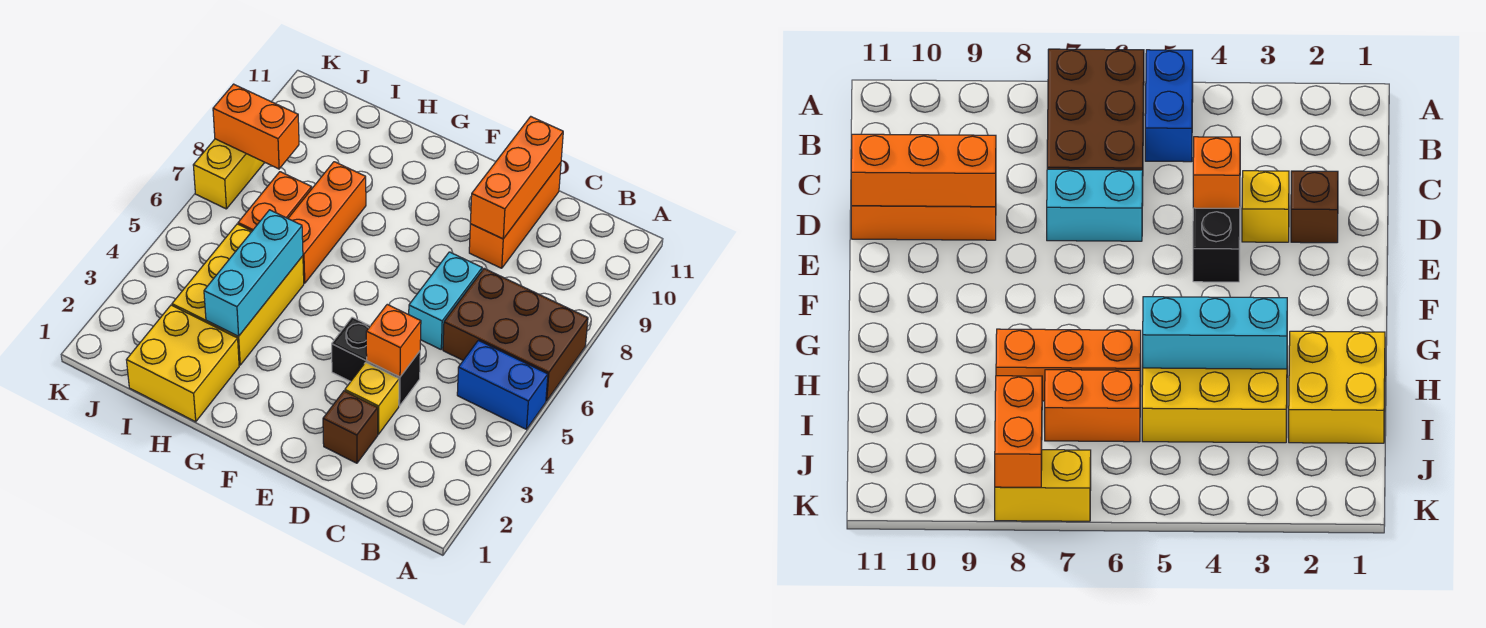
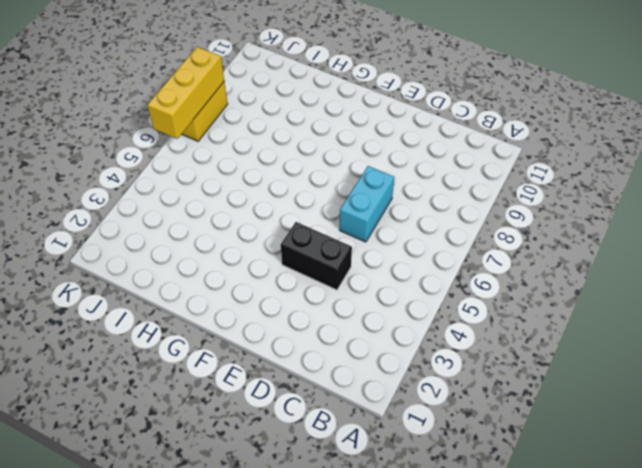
yellow 1x3 brick [148,47,224,139] -> orange 1x2 brick [213,84,299,169]
none -> blue 1x2 brick [457,340,548,429]
none -> brown 2x3 brick [443,269,588,401]
none -> brown 1x1 brick [323,391,378,463]

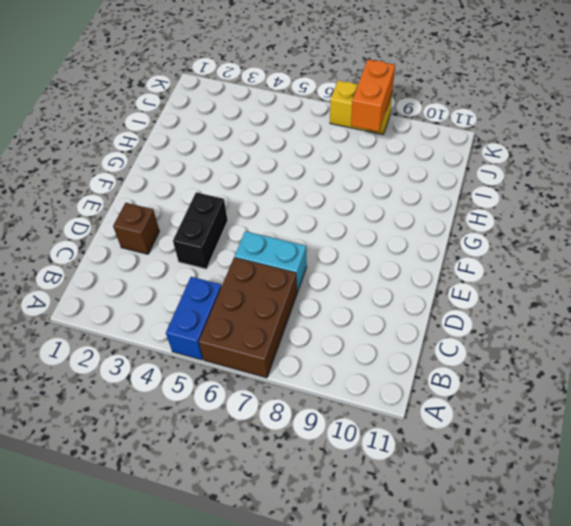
none -> yellow 1x1 brick [345,362,399,434]
none -> orange 1x3 brick [469,163,561,268]
none -> yellow 2x2 brick [127,305,239,422]

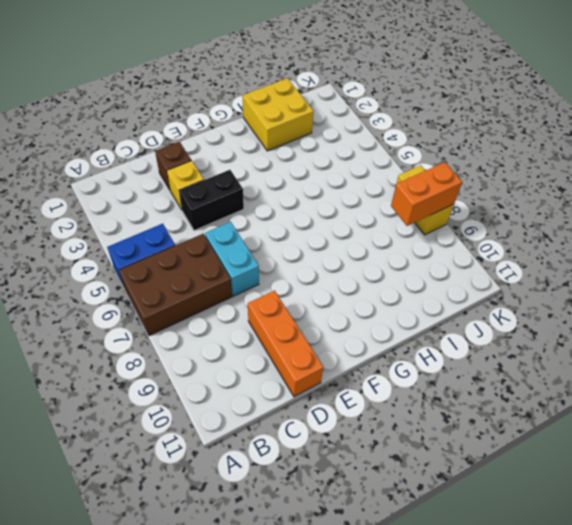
none -> yellow 2x3 brick [172,224,304,365]
none -> orange 1x3 brick [288,162,366,283]
none -> orange 1x2 brick [238,172,312,231]

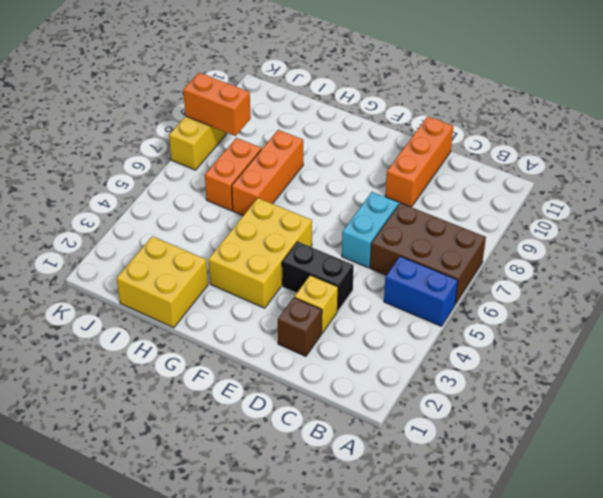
yellow 2x3 brick [208,198,312,308] -> yellow 2x3 brick moved to [172,224,304,365]
none -> orange 1x1 brick [366,304,421,377]
none -> orange 1x3 brick [470,117,563,239]
none -> cyan 1x3 brick [204,210,303,336]

